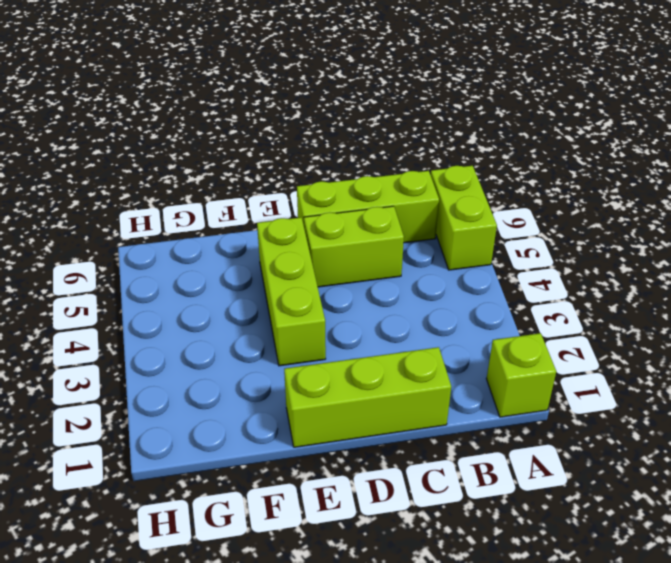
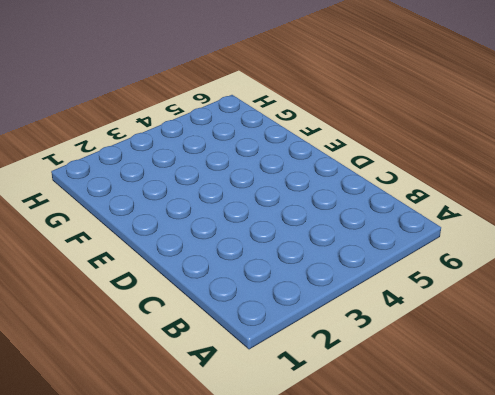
none -> lime 1x1 brick [486,333,556,417]
none -> lime 1x2 brick [431,166,497,270]

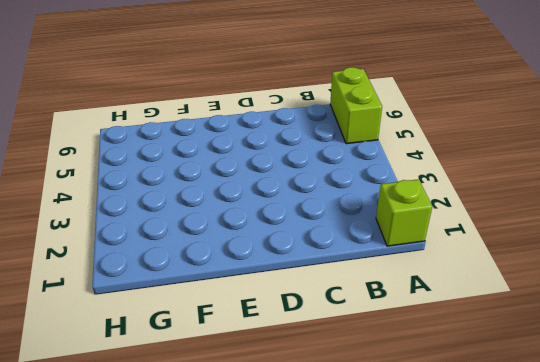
none -> lime 1x3 brick [297,171,439,243]
none -> lime 1x3 brick [284,347,451,447]

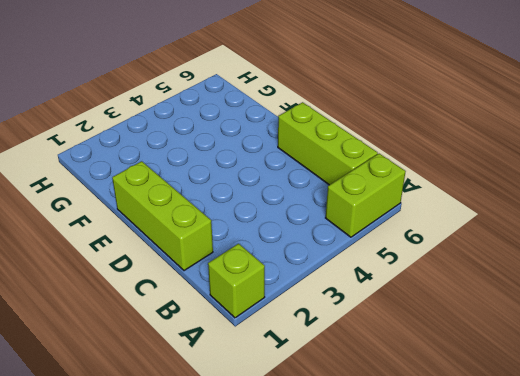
none -> lime 1x2 brick [304,206,404,287]
none -> lime 1x3 brick [257,218,326,366]

